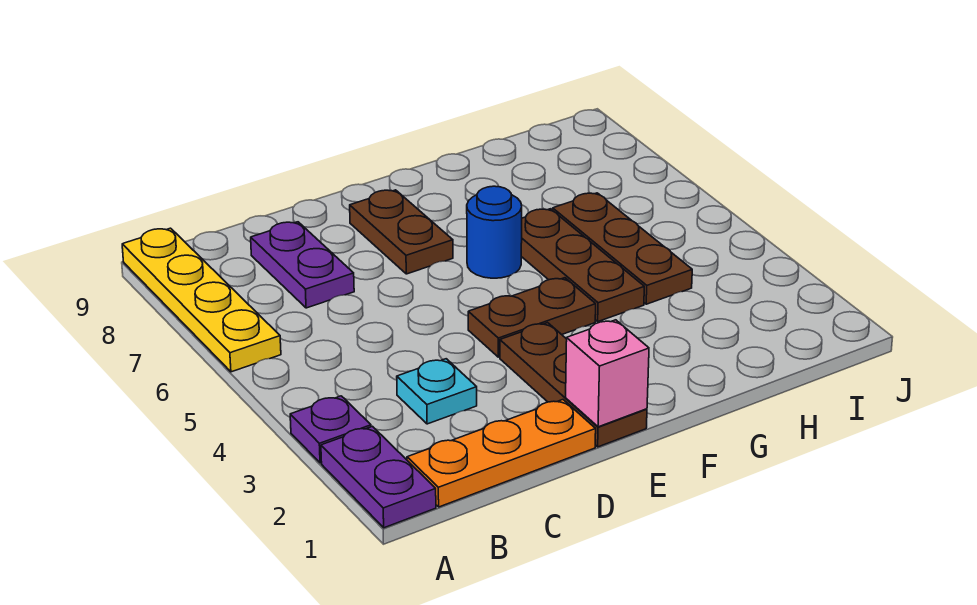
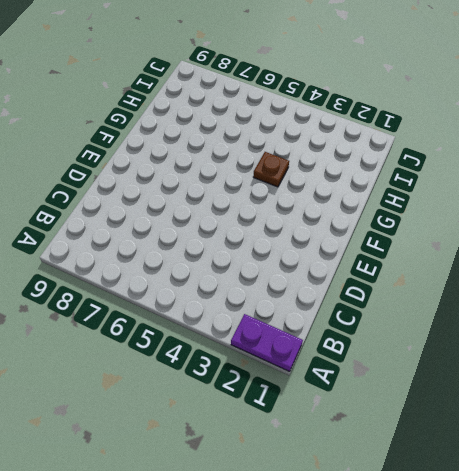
brown 1x1 plate [253,152,289,187] -> brown 1x3 plate [521,209,644,321]
none -> purple 1x1 plate [290,396,371,463]
none -> yellow 1x4 plate [122,228,281,372]
none -> orange 1x3 plate [407,400,596,507]

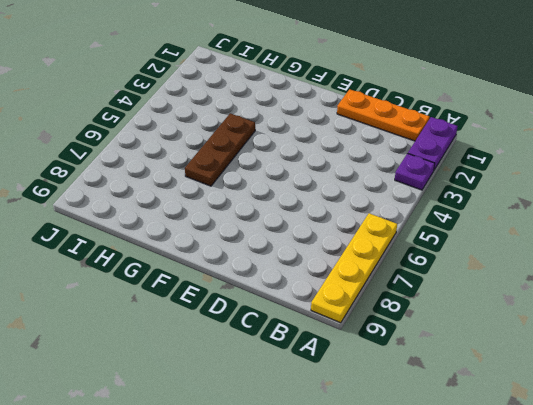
none -> cyan 1x1 plate [397,359,477,424]
none -> purple 1x2 plate [251,222,354,308]
none -> brown 1x3 plate [500,323,647,447]

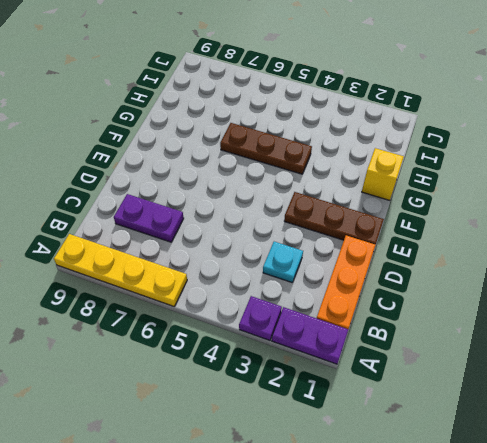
yellow 1x1 brick [362,148,404,200] -> none
none -> brown 1x2 plate [468,278,596,357]
none -> brown 1x2 plate [350,190,453,274]
none -> blue 1x1 round brick [467,186,522,278]

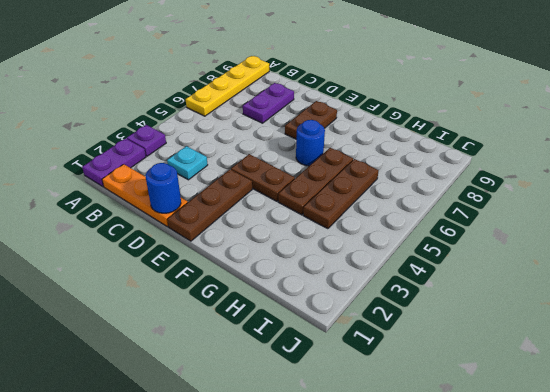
blue 1x1 round brick [146,163,181,213] -> none
none -> pink 1x1 brick [566,320,649,427]

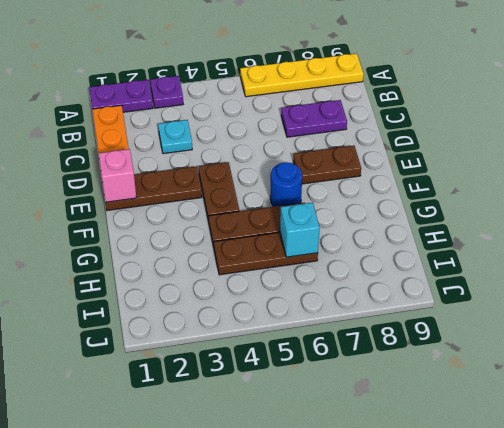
cyan 1x1 brick [280,202,320,257] -> none

